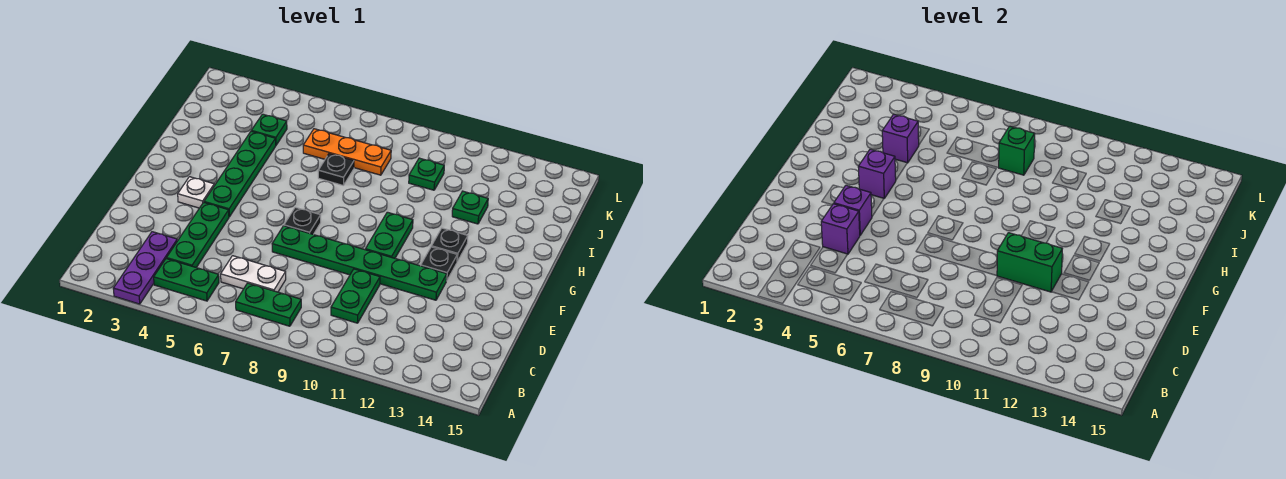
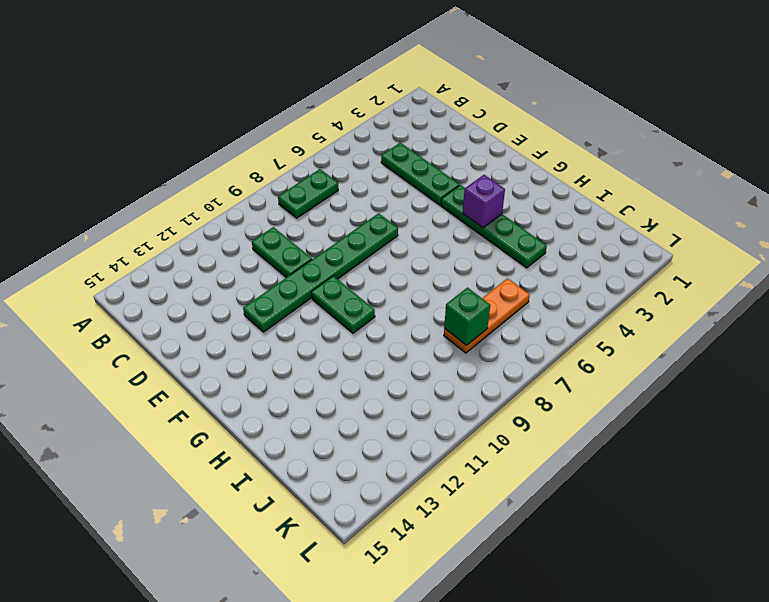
none -> purple 1x3 plate [113,232,177,304]
none -> green 1x2 plate [154,259,219,301]
none -> white 1x2 plate [221,256,286,292]

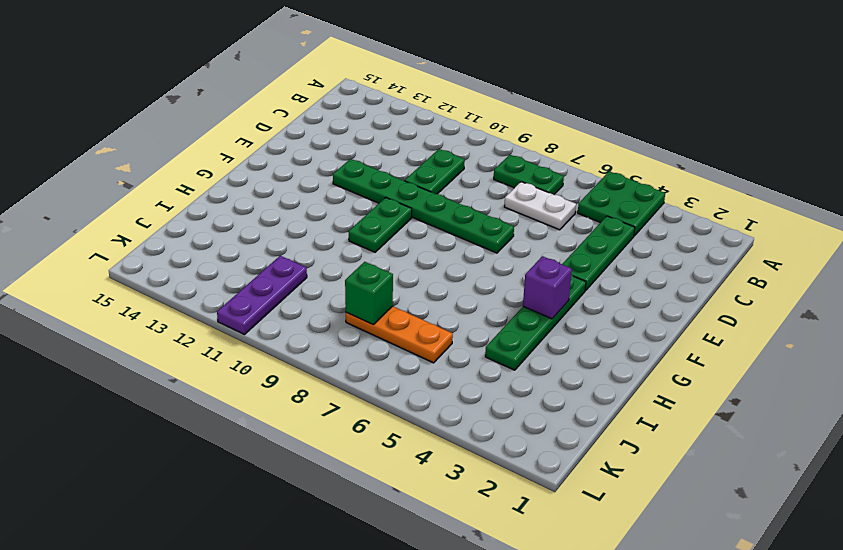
green 2x2 plate [578,171,665,236] -> green 1x2 plate [154,259,219,301]
purple 1x3 plate [217,256,307,335] -> purple 1x3 plate moved to [113,232,177,304]
none -> white 1x1 plate [178,177,214,208]
none -> black 1x1 plate [284,207,321,234]
none -> black 1x1 plate [421,247,457,281]

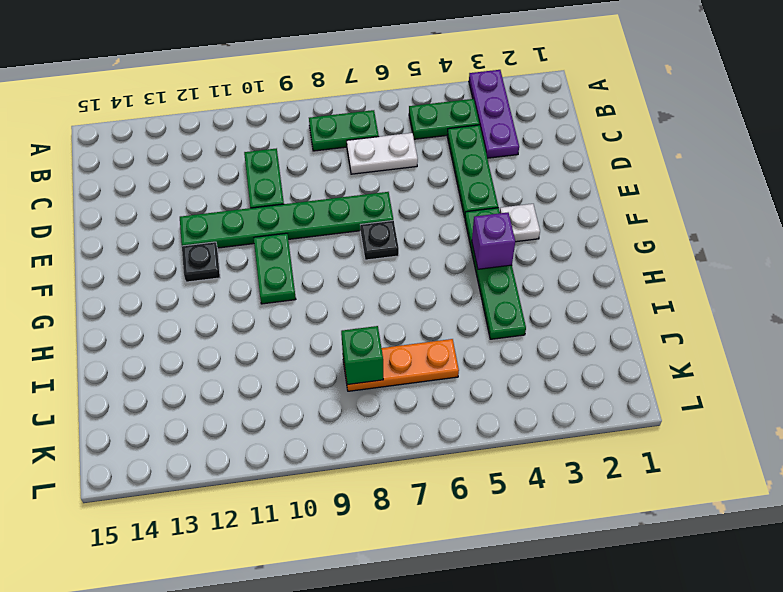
none -> black 1x1 plate [431,228,468,261]
none -> black 1x1 plate [318,154,354,185]
none -> green 1x1 plate [452,191,488,224]

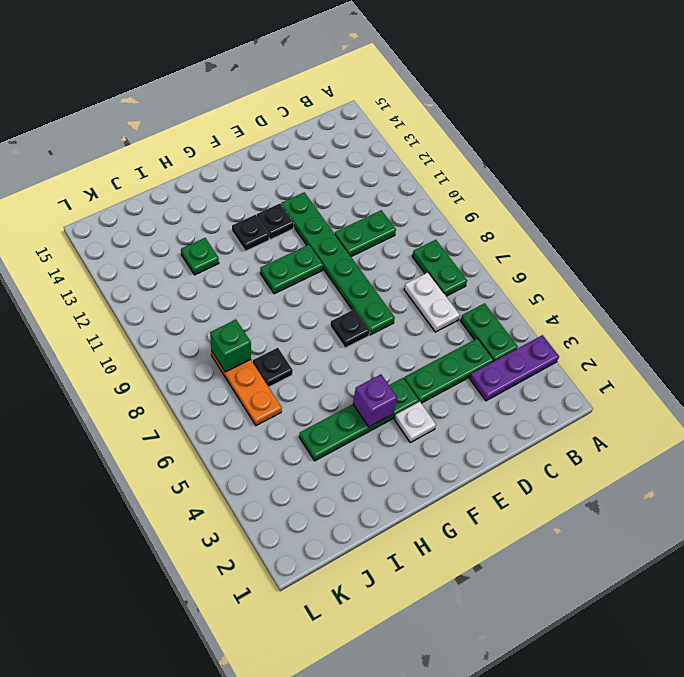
none -> green 1x1 plate [252,114,287,145]
none -> green 1x1 plate [409,158,444,190]
none -> purple 1x1 brick [821,204,860,254]

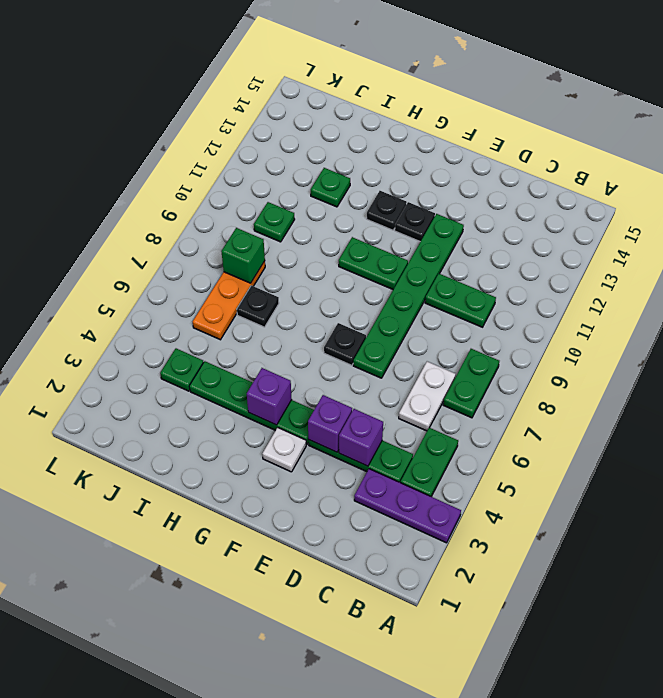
none -> green 1x2 brick [997,233,1062,292]
none -> purple 1x1 brick [882,114,919,163]

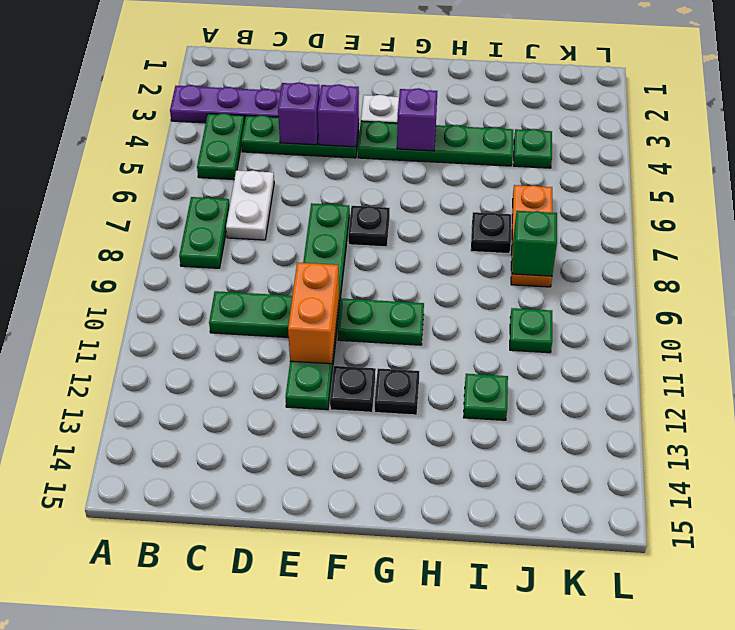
orange 1x2 brick [288,263,339,364] -> green 1x2 brick [997,233,1062,292]
none -> purple 1x1 brick [882,114,919,163]

